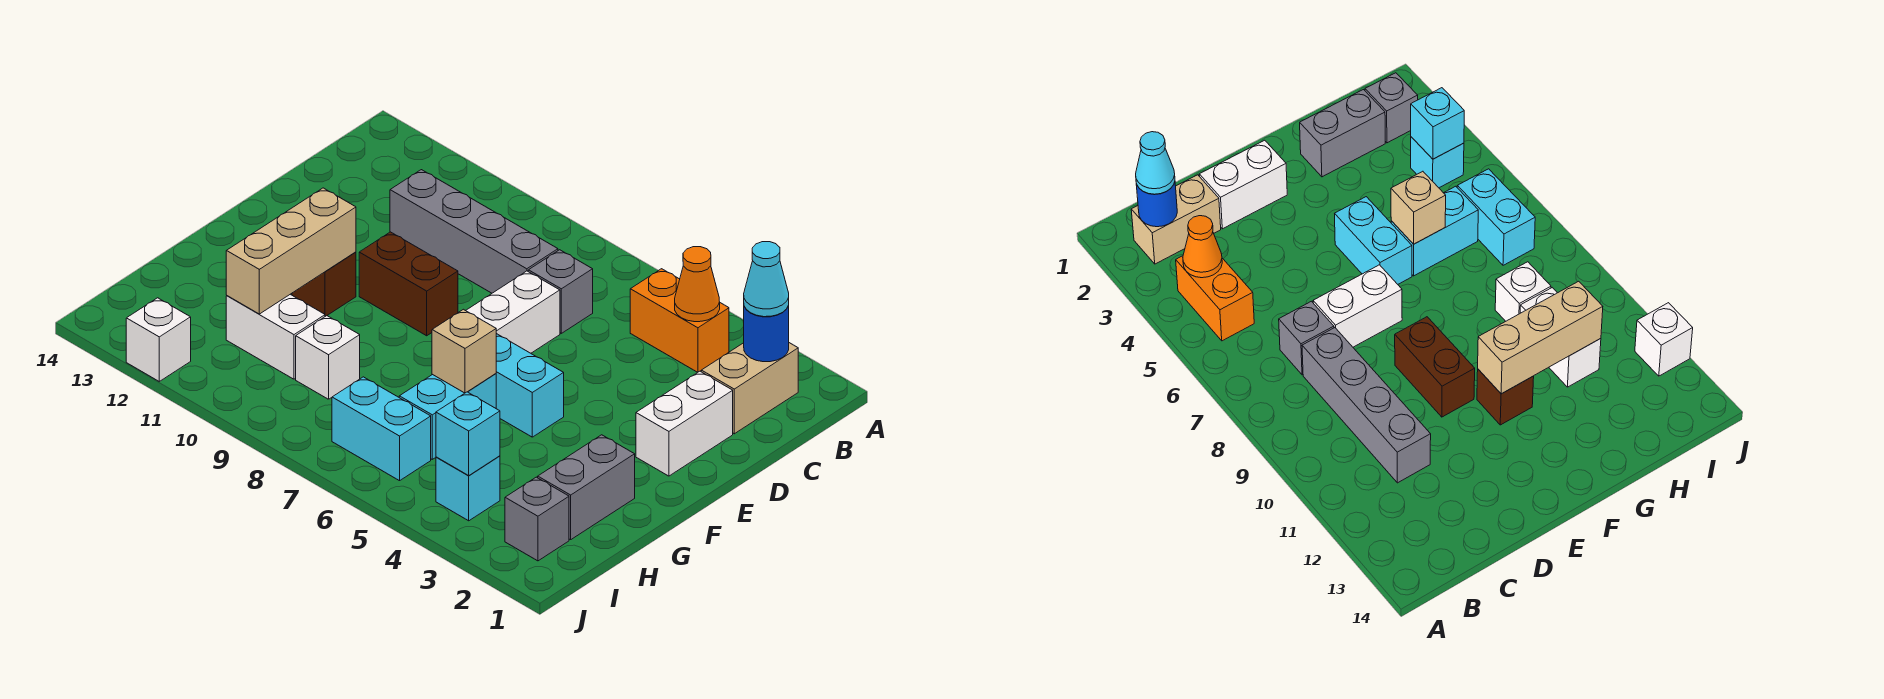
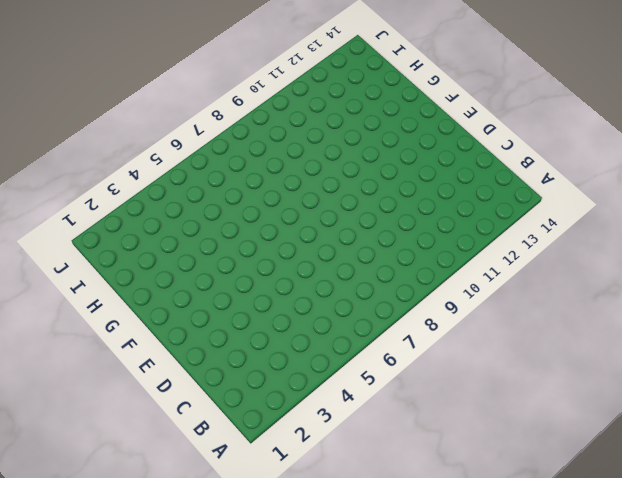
none -> tan 1x2 brick [701,343,798,434]
none -> orange 1x2 brick [630,269,729,372]
none -> grey 1x1 brick [528,250,593,333]

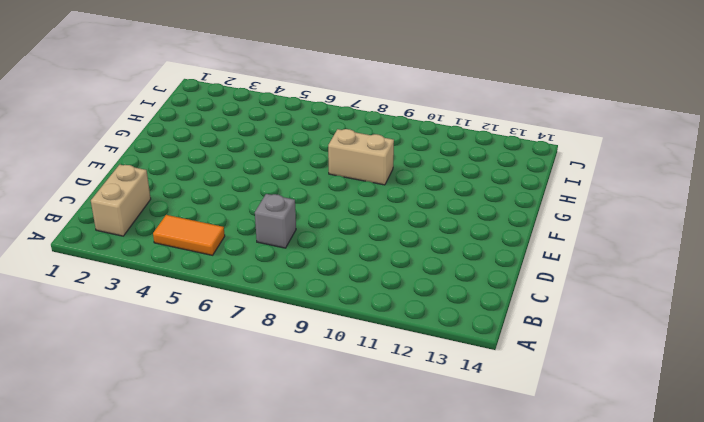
orange 1x2 tile [153,215,225,255] -> orange 1x2 brick [630,269,729,372]
tan 1x2 brick [328,129,394,185] -> none
none -> grey 1x4 brick [390,170,558,293]
none -> white 1x2 brick [636,371,733,476]
none -> white 1x2 brick [466,271,560,353]

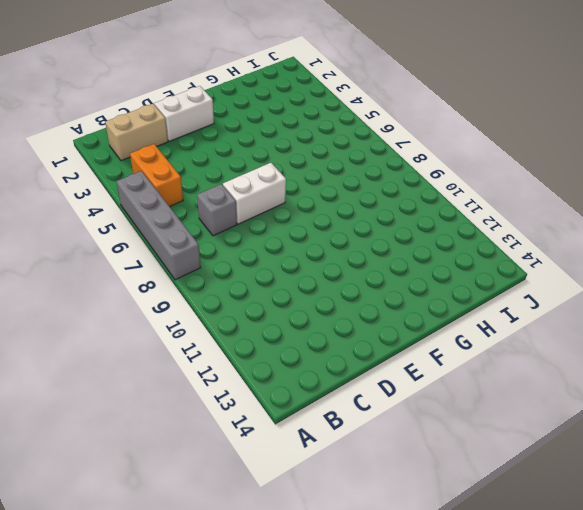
grey 1x4 brick [117,171,201,280] -> grey 1x4 brick moved to [390,170,558,293]
none -> brown 1x2 brick [359,232,458,336]
none -> cyan 1x2 brick [496,334,564,437]
none -> brown 1x1 brick [292,252,356,316]

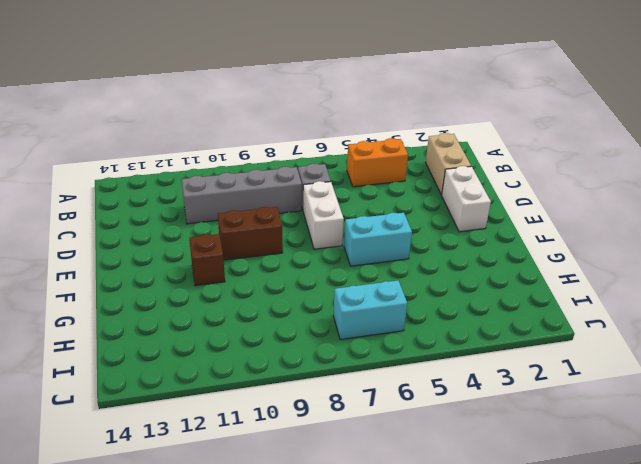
none -> grey 1x2 brick [538,435,635,540]
none -> cyan 1x2 brick [399,374,496,459]
none -> white 1x1 brick [296,316,360,399]

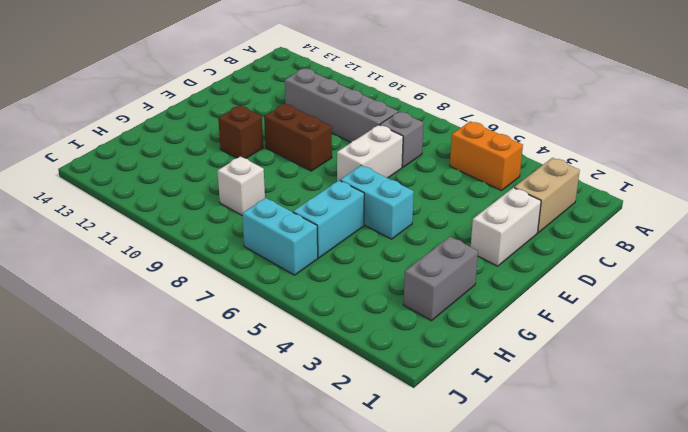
none -> white 1x2 brick [226,294,325,379]
none -> grey 1x1 brick [505,477,569,561]
none -> cyan 1x1 brick [436,456,500,521]

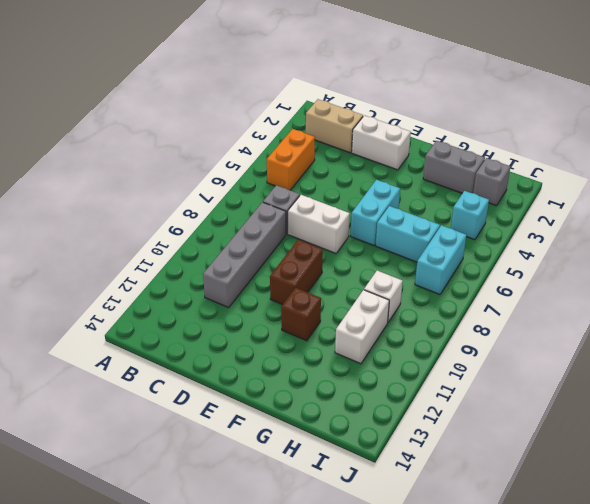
none -> white 1x1 brick [126,298,191,381]
none -> blue 1x1 round brick [744,306,789,362]
none -> orange 1x1 cone [675,247,720,322]

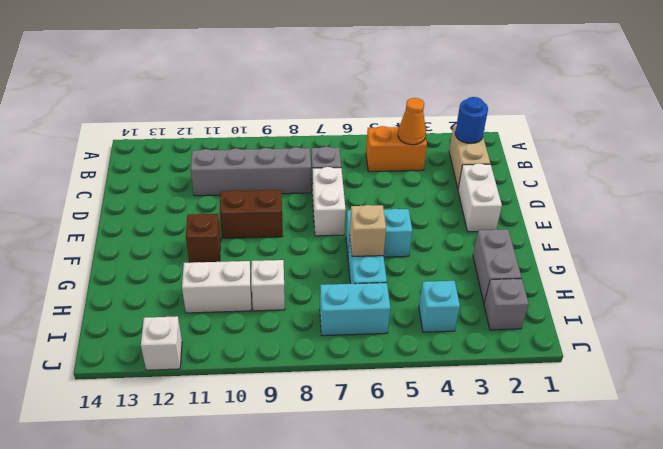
none -> tan 1x3 brick [226,188,356,314]
none -> cyan 1x1 brick [436,392,500,475]
none -> cyan 1x1 cone [744,242,789,317]

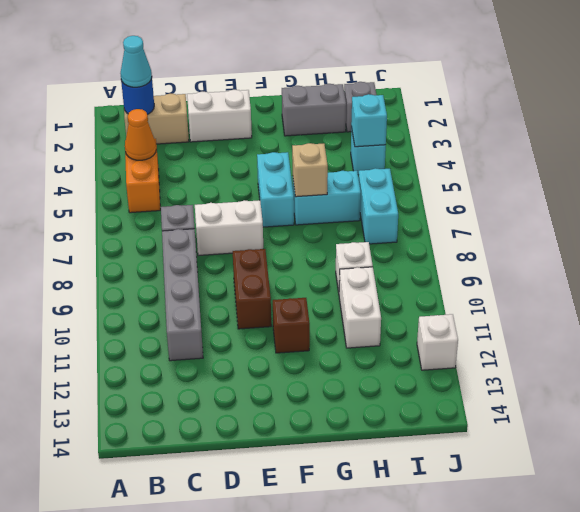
none -> tan 1x3 brick [226,188,356,314]

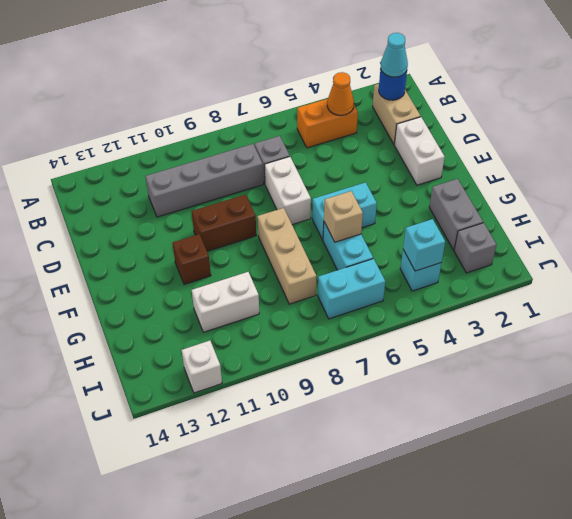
tan 1x3 brick [257,208,316,304] -> tan 1x3 brick moved to [226,188,356,314]
none -> white 1x1 brick [296,316,360,399]

